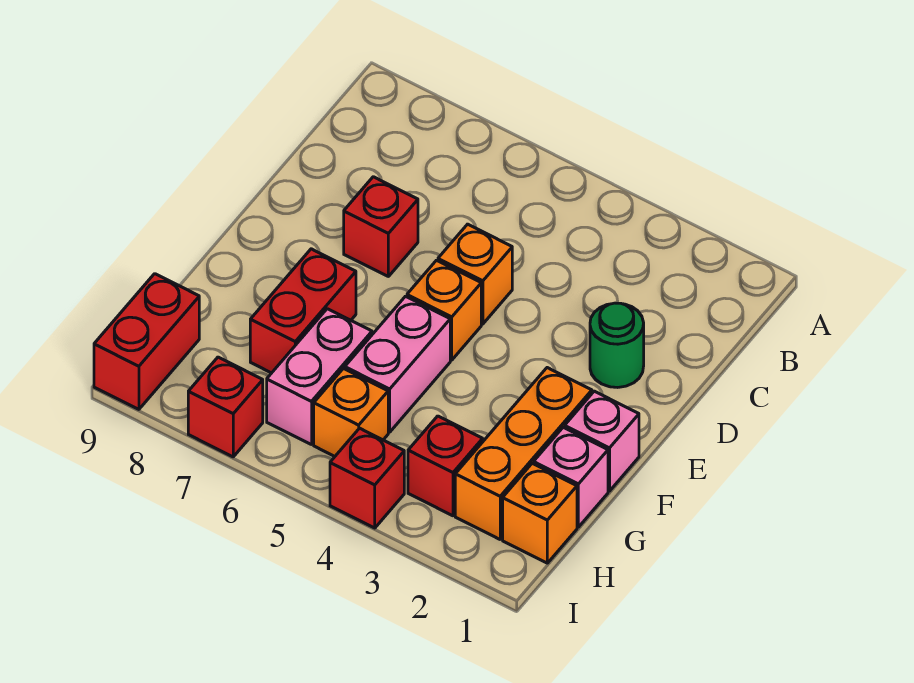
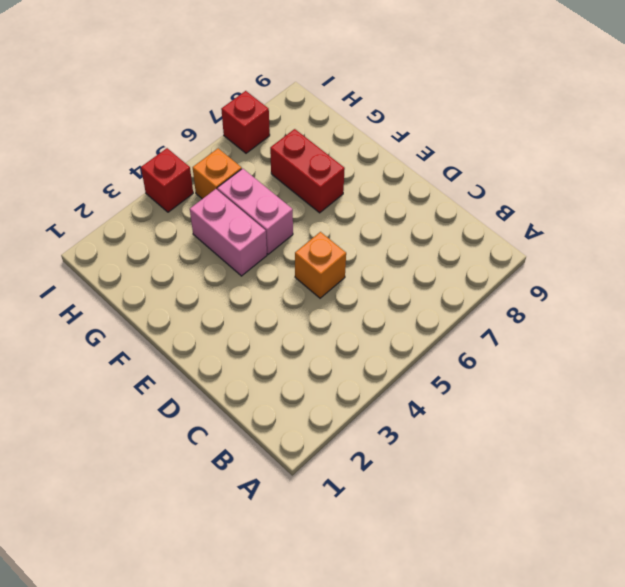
pink 1x2 brick [190,189,267,276] -> pink 1x2 brick moved to [267,309,372,445]
none -> green 1x1 round brick [590,303,644,387]
none -> red 1x1 brick [344,177,418,276]
none -> orange 1x1 brick [407,260,481,360]

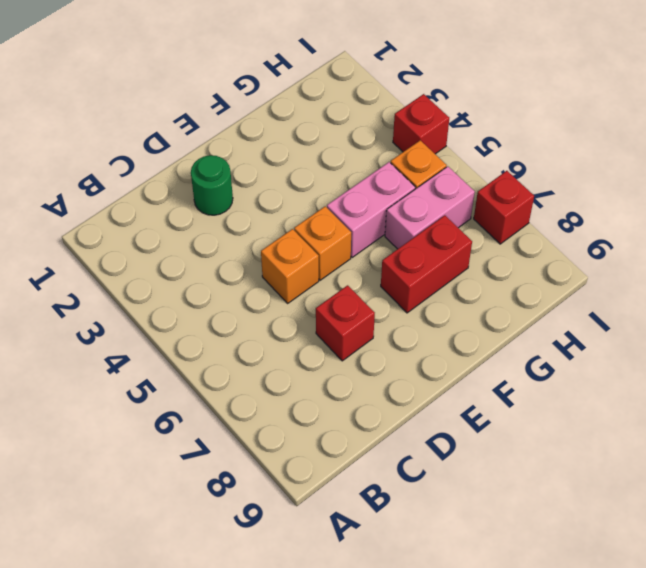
none -> pink 1x1 brick [565,391,639,491]
none -> orange 1x3 brick [455,368,592,539]
none -> pink 1x1 brick [534,427,608,527]

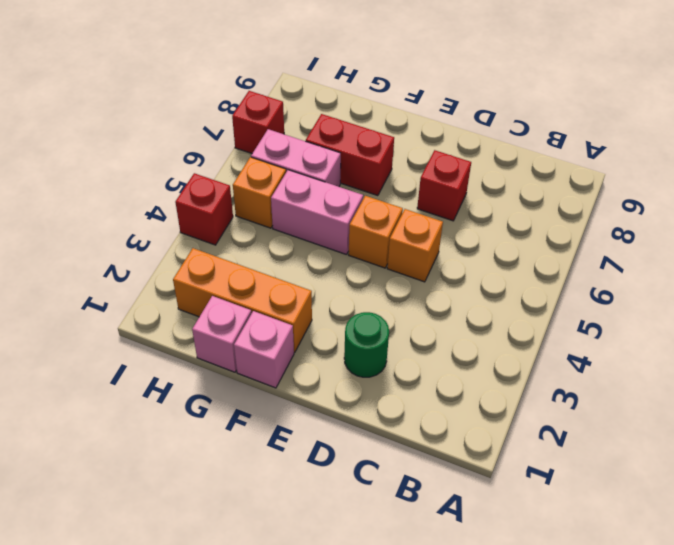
none -> orange 1x1 brick [503,463,577,563]
none -> red 1x1 brick [408,416,483,516]
none -> red 1x2 brick [94,274,199,409]

